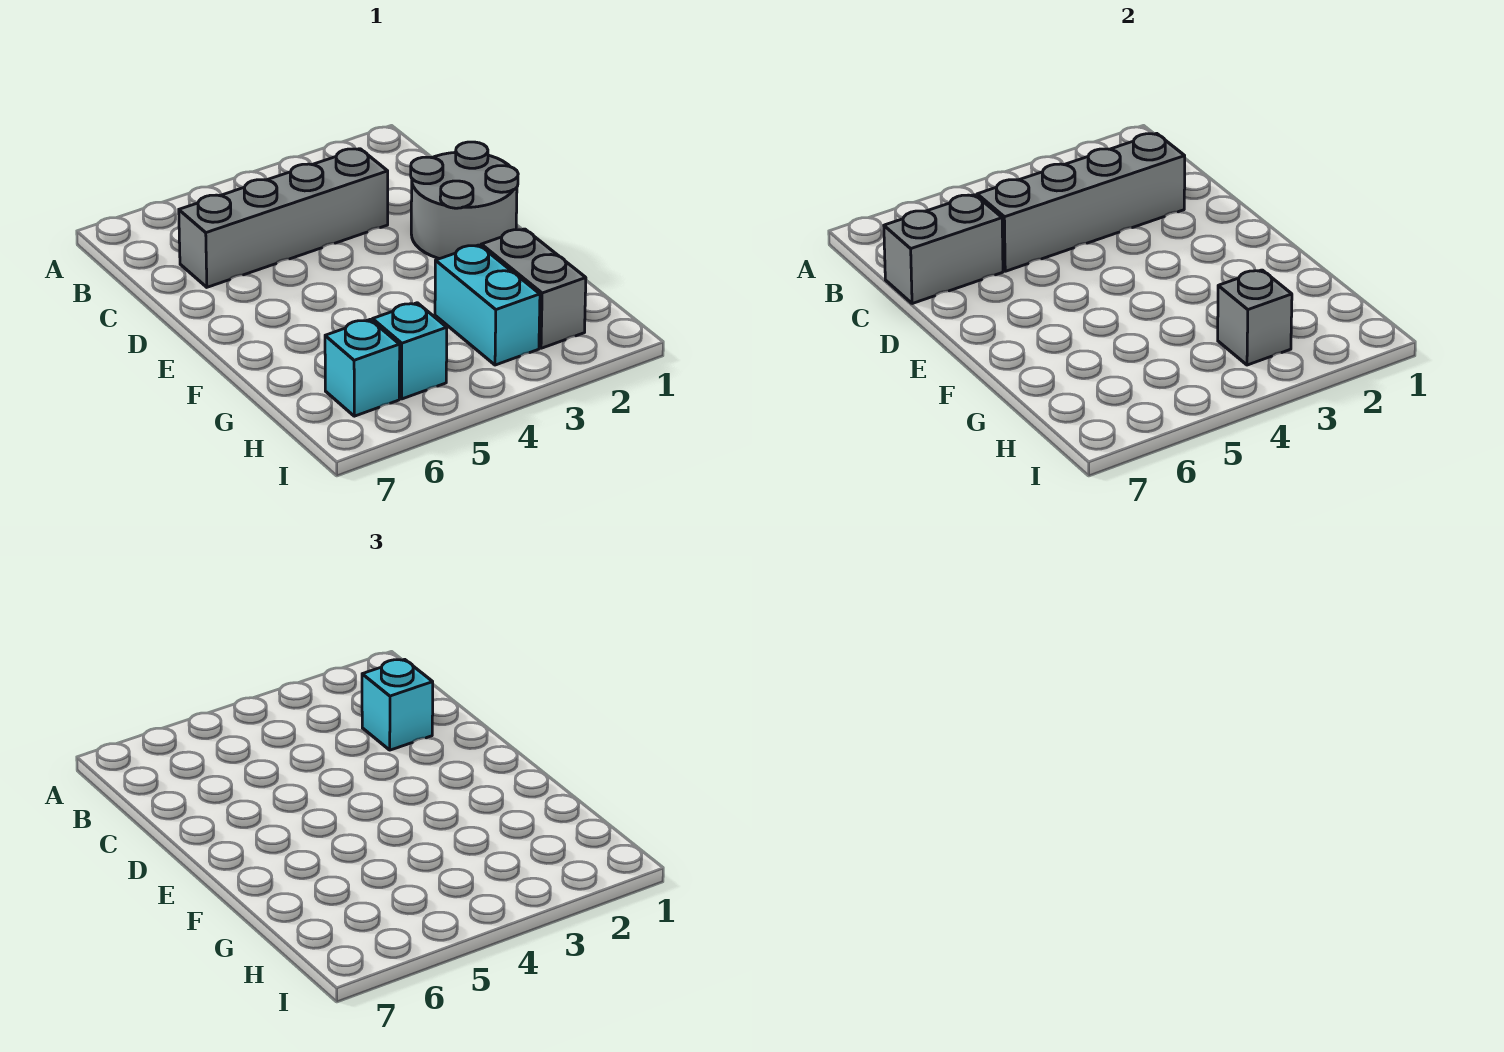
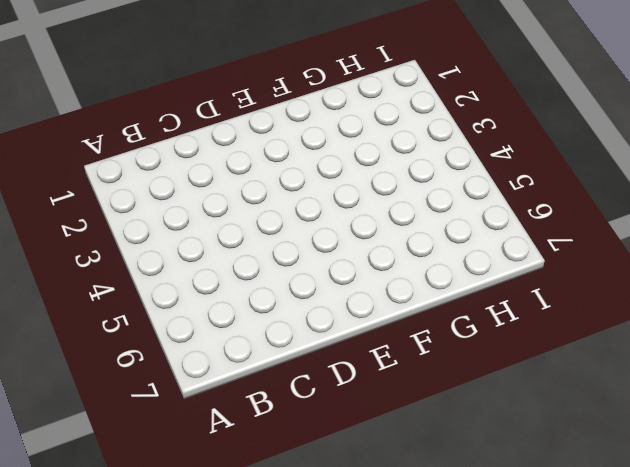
none -> grey 1x4 brick [179,149,388,287]
none -> grey 2x2 round brick [411,142,518,259]

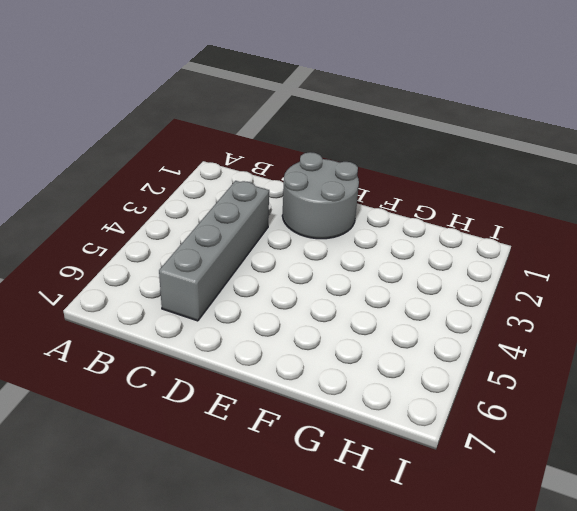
none -> grey 1x2 brick [481,229,586,348]
none -> cyan 1x2 brick [435,245,540,365]

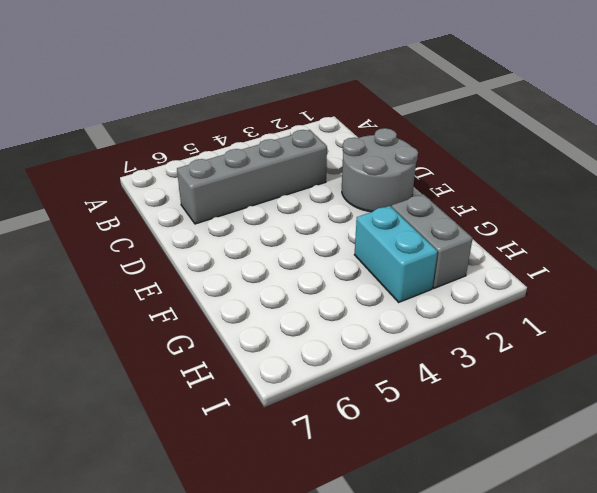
none -> cyan 1x1 brick [373,303,447,399]
none -> cyan 1x1 brick [325,320,400,416]

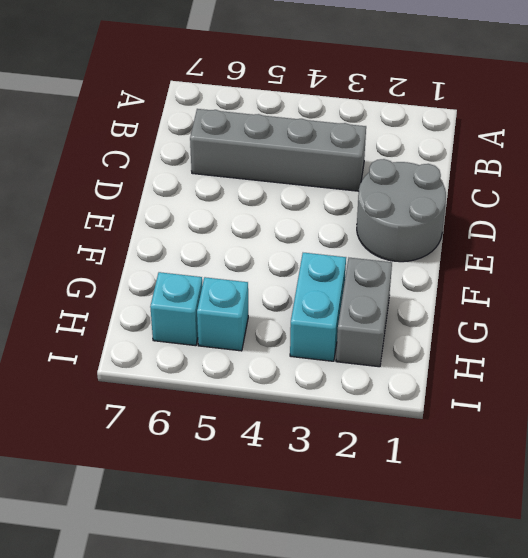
none -> grey 1x4 brick [977,133,1185,271]
none -> grey 1x2 brick [884,195,1003,304]

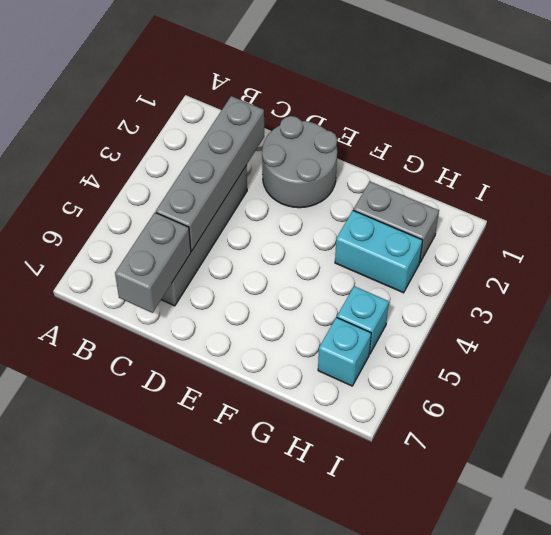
none -> grey 1x1 brick [1218,270,1292,365]
none -> cyan 1x1 brick [362,659,433,750]

